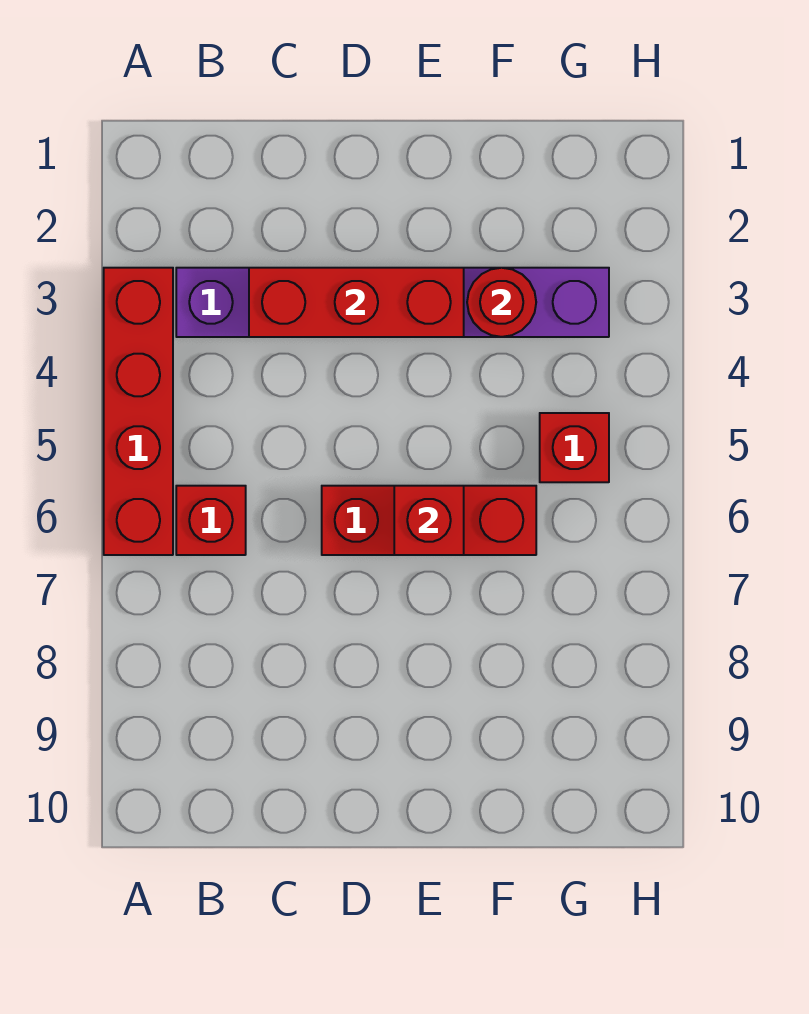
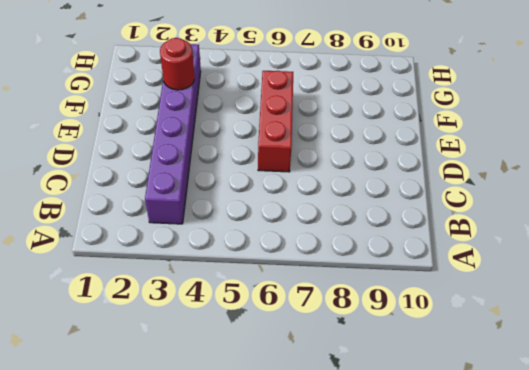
none -> red 1x4 brick [104,268,173,555]
none -> red 1x1 brick [176,486,246,555]

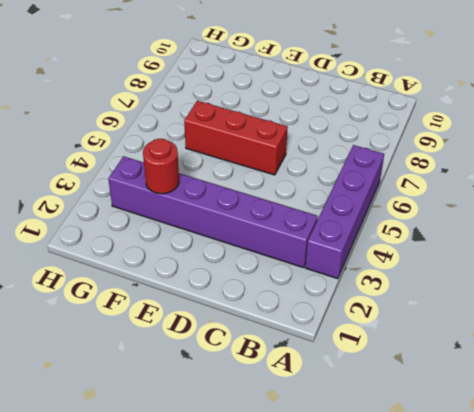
purple 1x4 brick [305,145,384,279] -> red 1x4 brick [104,268,173,555]
none -> red 1x1 brick [176,486,246,555]
none -> red 1x1 brick [540,413,609,482]

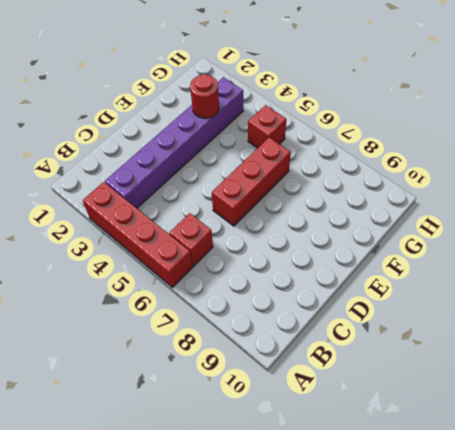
none -> red 1x3 brick [249,268,464,337]
none -> red 1x1 brick [394,486,464,555]

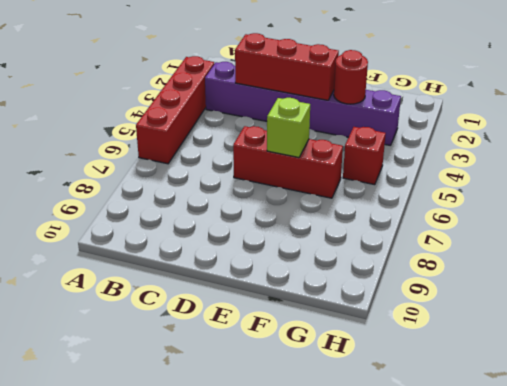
lime 1x1 brick [267,98,310,158] -> red 1x1 brick [394,486,464,555]
none -> red 1x1 brick [176,486,246,555]

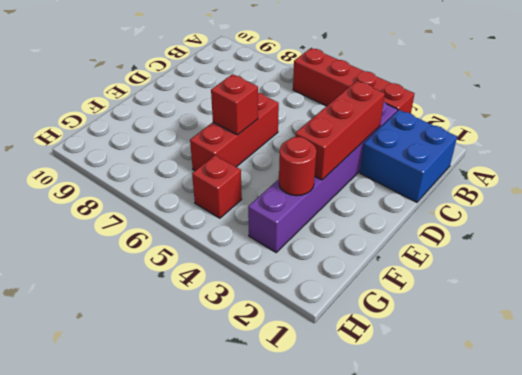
blue 2x2 brick [360,110,457,202] -> none
none -> red 1x1 brick [176,486,246,555]

